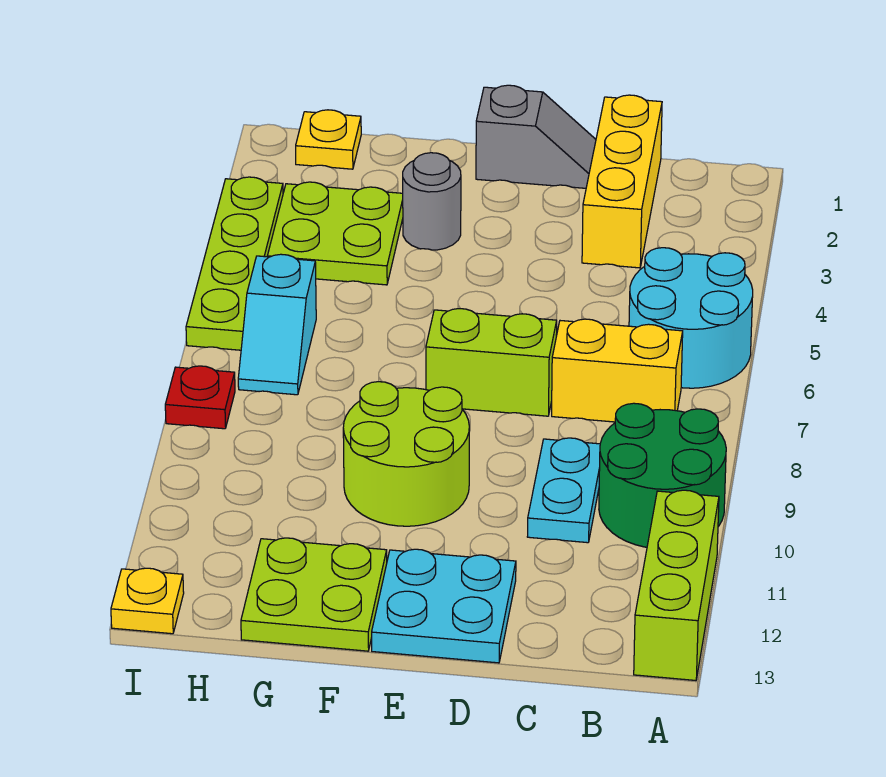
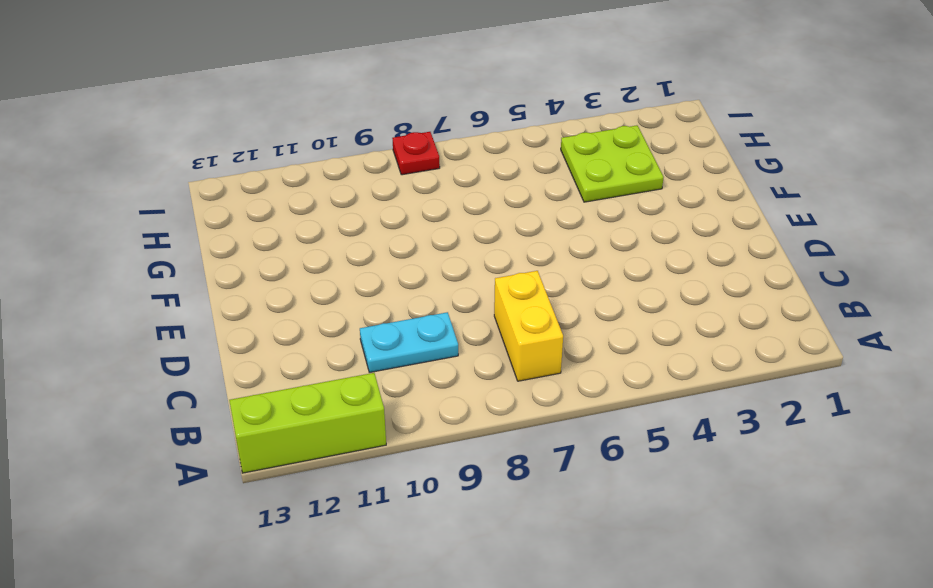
none -> cyan 2x2 round brick [629,248,753,388]
none -> green 2x2 round brick [599,403,726,547]
none -> yellow 1x3 brick [582,95,662,268]

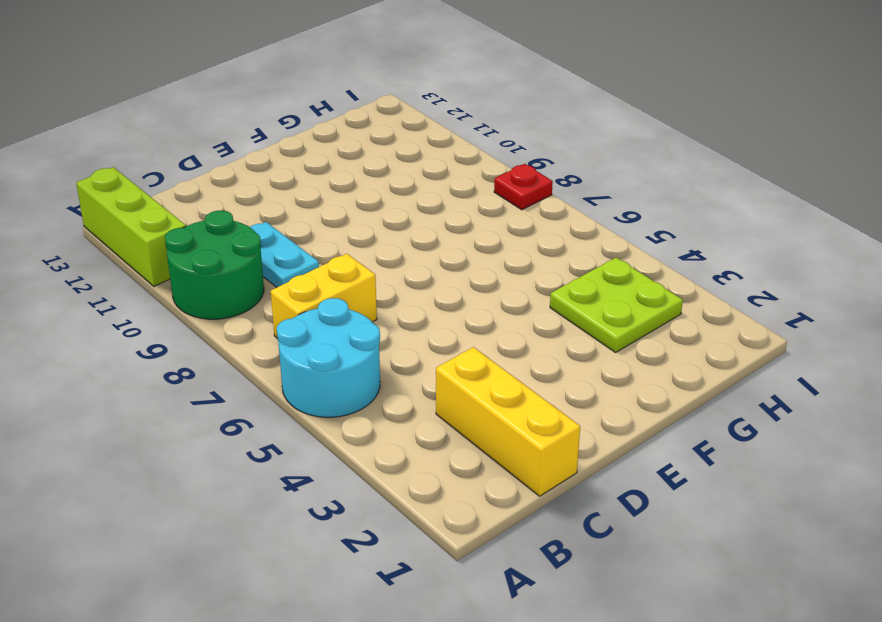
none -> grey 1x2 slope [476,85,596,188]
none -> lime 1x2 brick [426,309,557,416]
none -> cyan 2x2 plate [372,549,516,663]

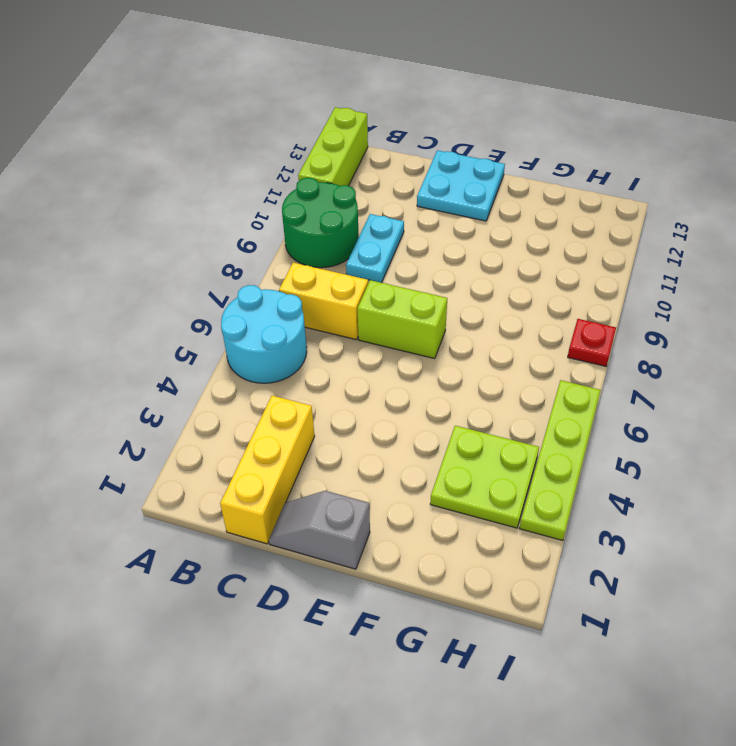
none -> lime 2x2 round brick [343,382,469,526]
none -> grey 1x1 round brick [403,152,461,250]
none -> lime 2x2 plate [241,538,387,651]

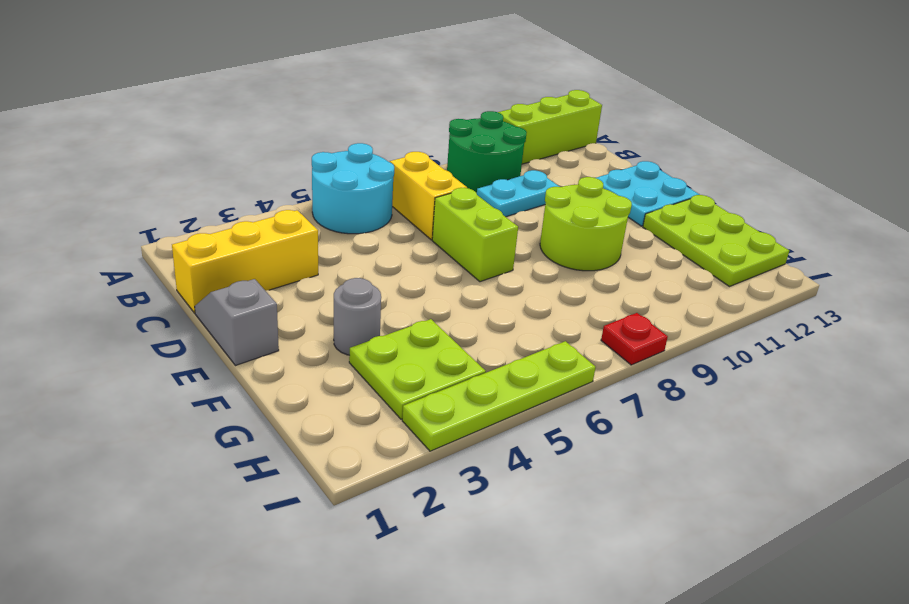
lime 2x3 plate [643,195,789,286] -> lime 2x2 plate [241,538,387,651]
none -> yellow 1x1 plate [296,110,361,169]
none -> cyan 1x2 slope [238,254,316,395]
none -> yellow 1x1 plate [111,568,184,634]

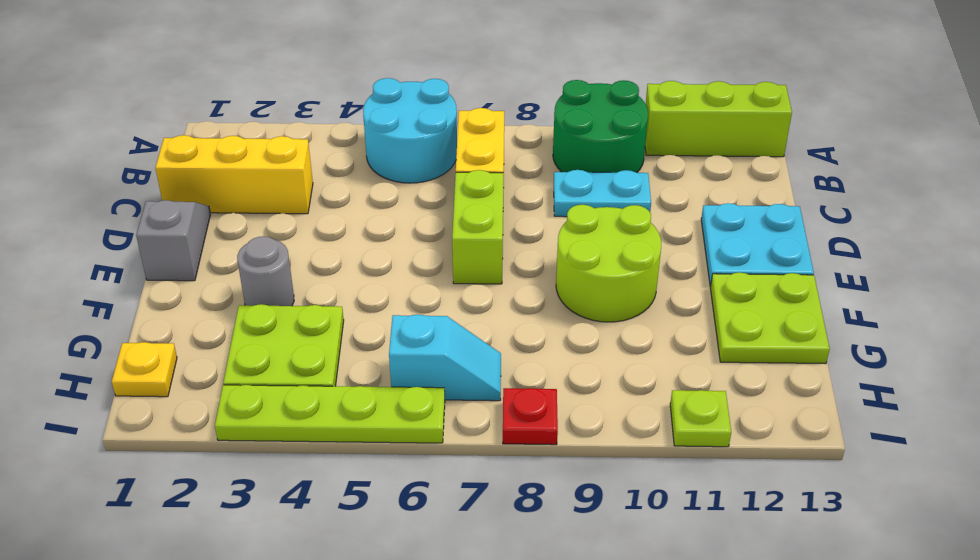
lime 1x1 plate [670,390,731,447] -> none
none -> yellow 1x1 plate [111,568,184,634]

